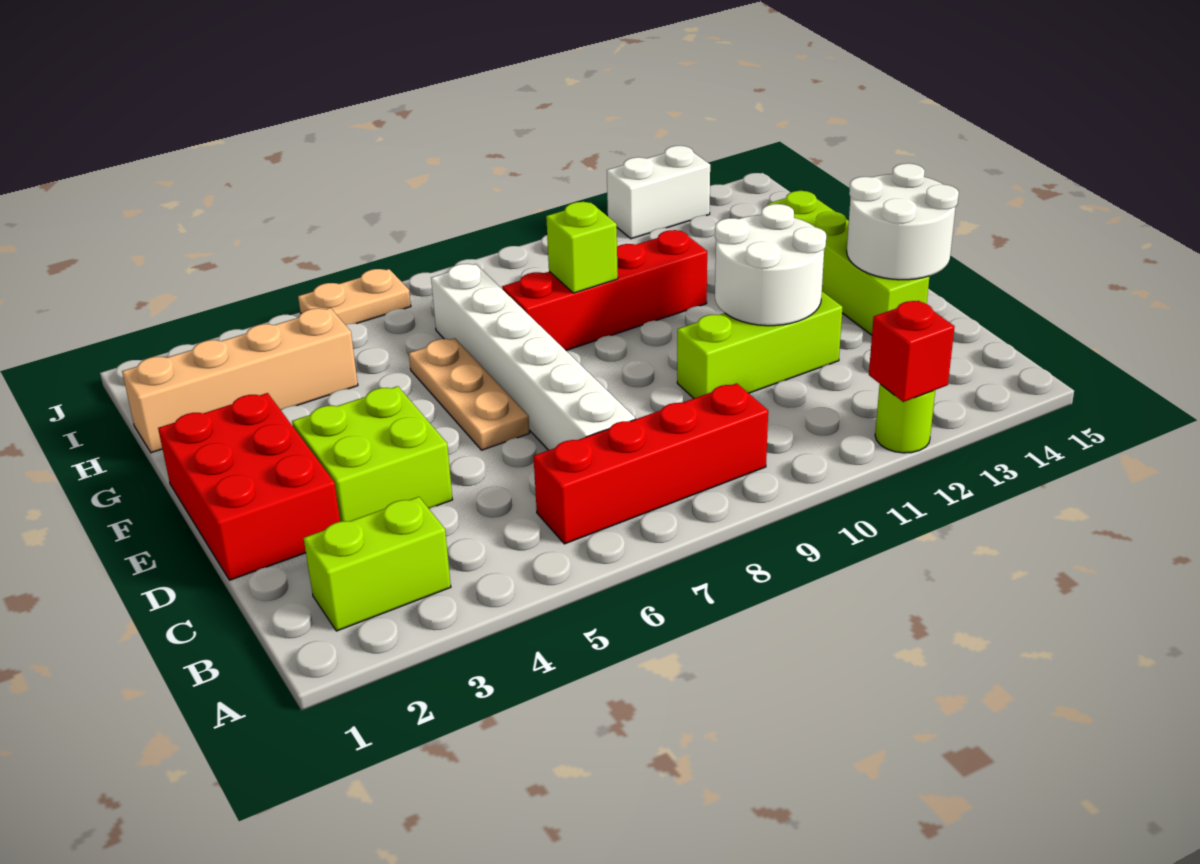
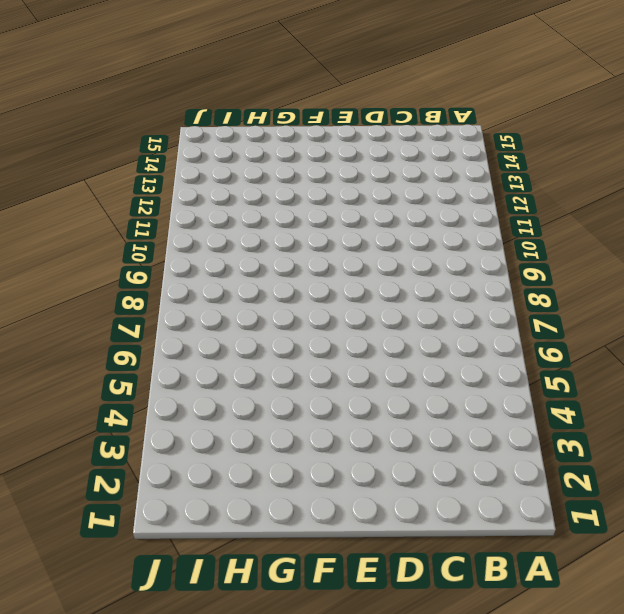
none -> lime 1x1 round brick [875,384,935,453]
none -> lime 1x2 brick [304,497,451,631]
none -> red 1x4 brick [533,383,768,544]

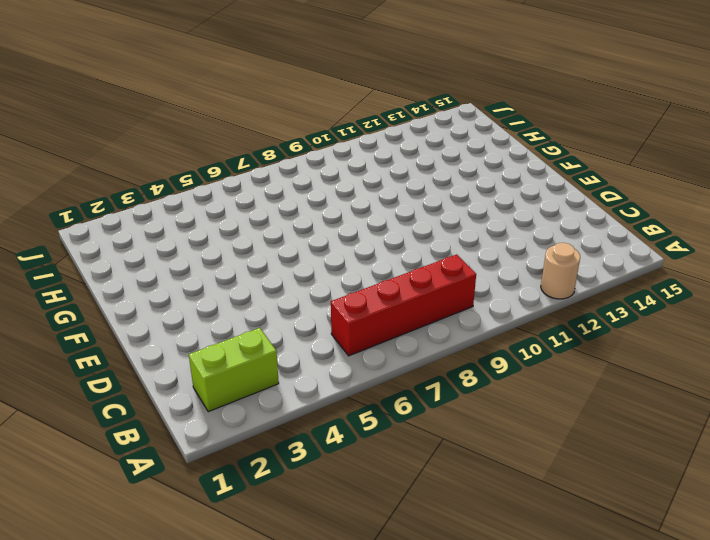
tan 1x1 round brick [541,243,580,299] -> lime 1x1 round brick [875,384,935,453]
none -> white 1x6 brick [431,264,635,450]
none -> red 2x3 brick [158,393,340,580]
none -> lime 2x2 brick [292,386,453,522]

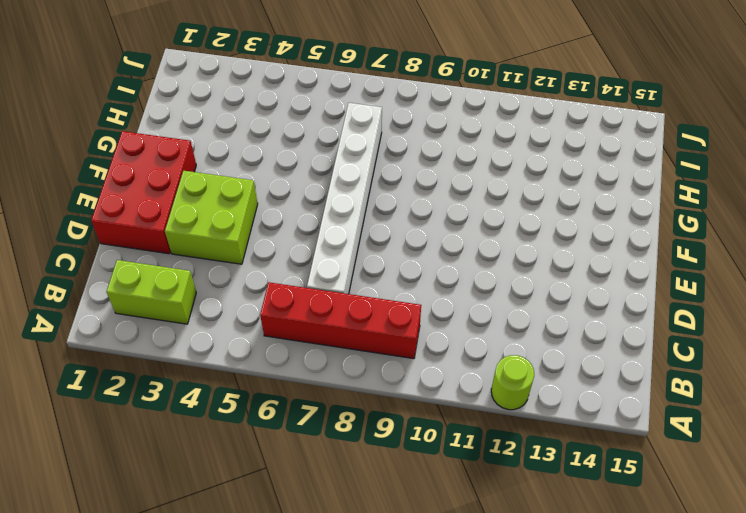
none -> lime 1x3 brick [677,292,843,398]
none -> lime 1x4 brick [768,191,929,335]
none -> tan 1x3 plate [409,338,530,450]

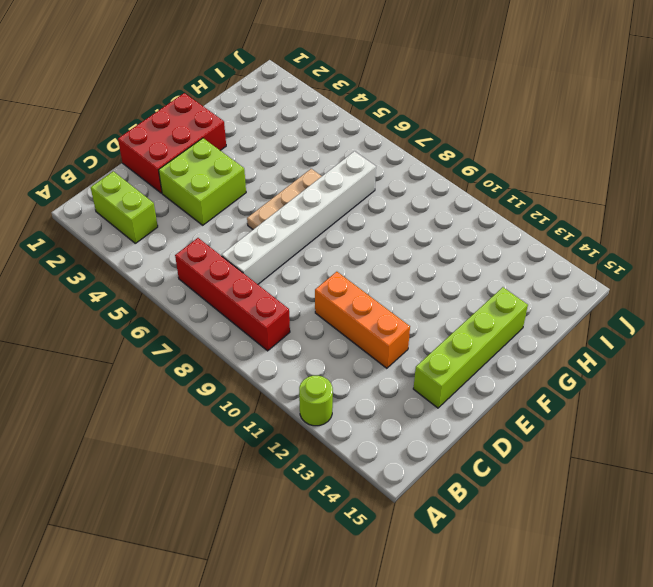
orange 1x3 brick [315,272,410,368] -> lime 1x3 brick [677,292,843,398]
none -> red 1x4 brick [502,230,707,350]
none -> tan 1x4 brick [122,308,358,453]
none -> tan 1x2 plate [298,269,411,325]

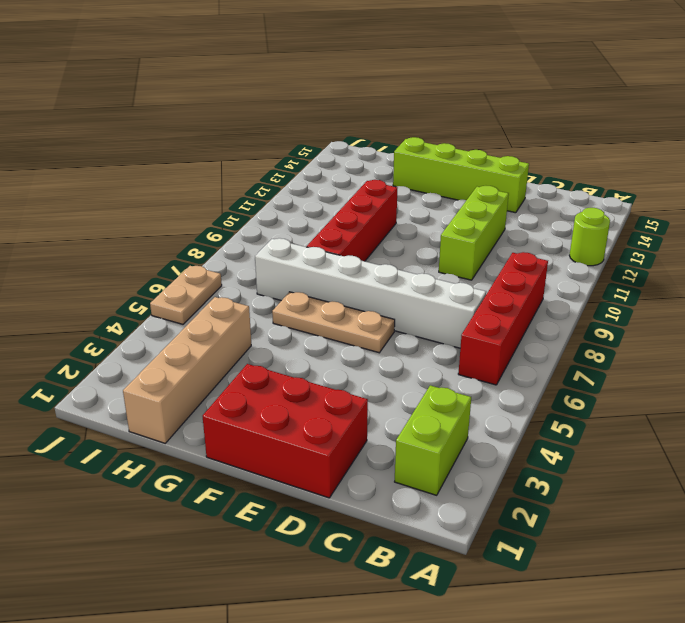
none -> lime 2x2 brick [292,386,453,522]
none -> white 1x2 brick [607,146,710,239]
none -> red 1x1 brick [869,301,955,402]

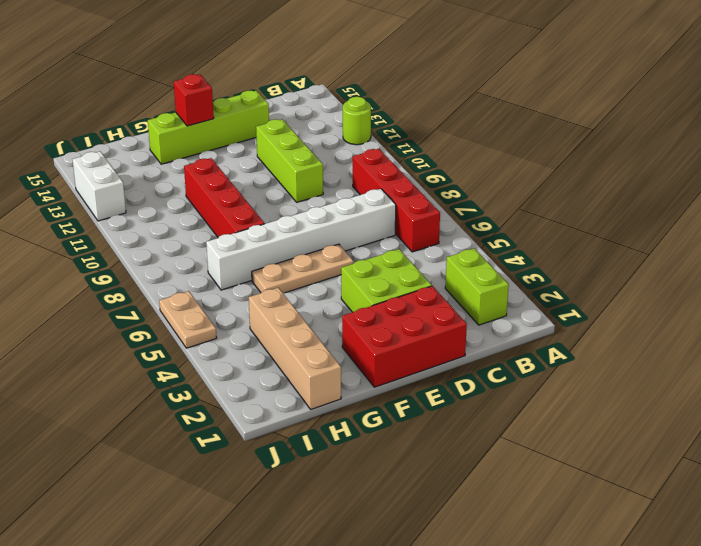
red 1x1 brick [174,74,214,126] -> red 1x1 brick moved to [869,301,955,402]
none -> white 2x2 round brick [715,204,826,326]
none -> white 2x2 round brick [847,163,959,280]
none -> lime 1x1 brick [546,202,618,293]

